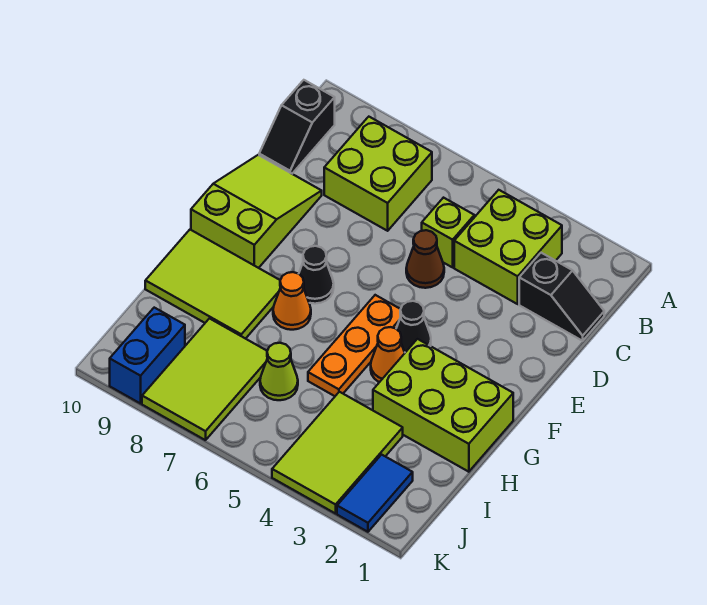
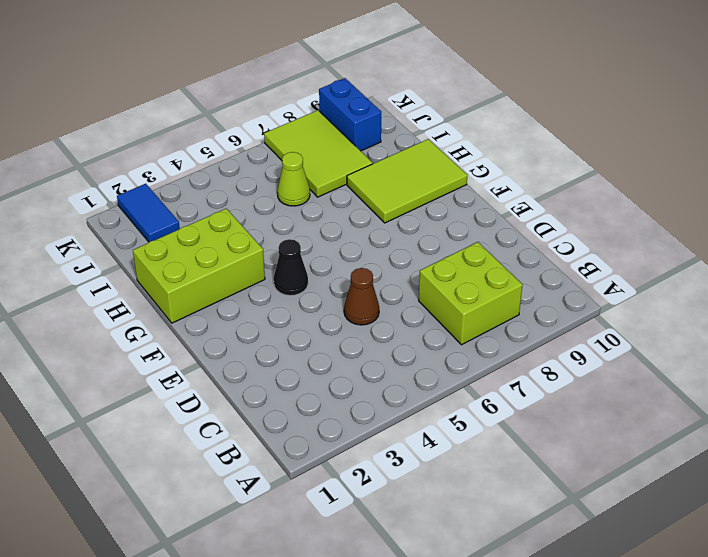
none -> lime 2x2 brick [454,190,562,304]
none -> black 1x2 slope [259,80,335,174]
none -> black 1x2 slope [519,253,604,341]

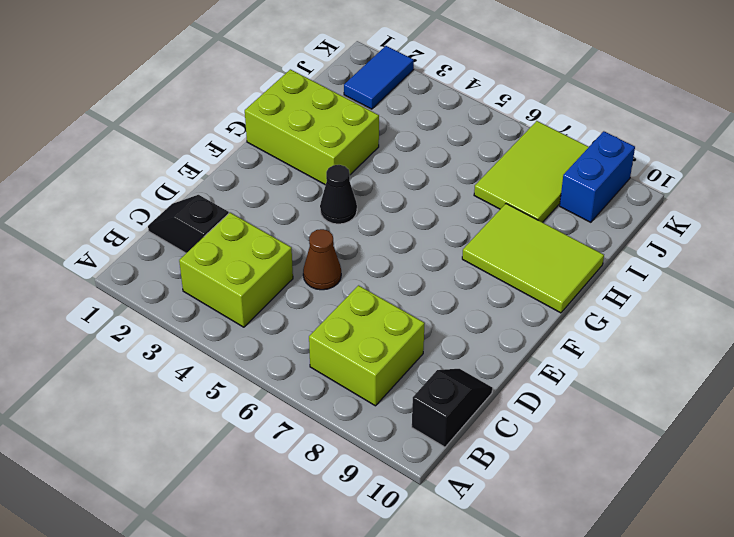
none -> lime 1x1 brick [422,198,474,267]
none -> lime 2x3 slope [191,155,322,268]
none -> orange 1x3 plate [308,295,401,396]

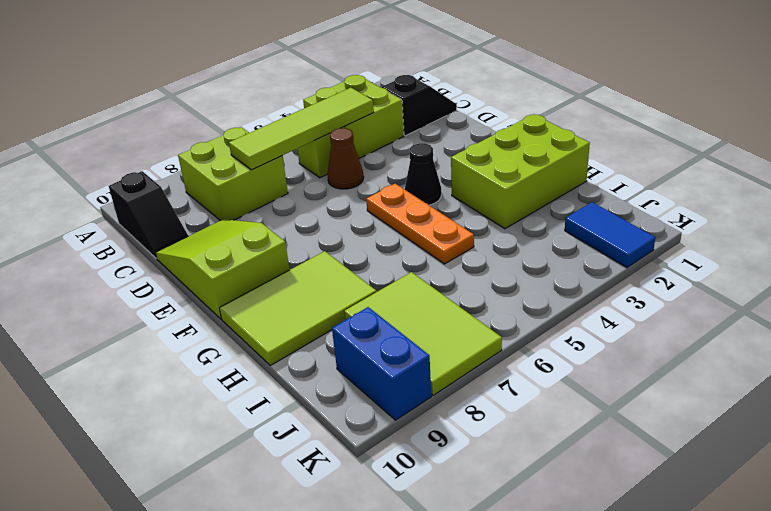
lime 1x4 tile [229,88,374,170] -> none
none -> black 1x1 cone [299,246,334,304]
none -> orange 1x1 cone [371,327,405,382]
none -> orange 1x1 cone [273,272,311,330]

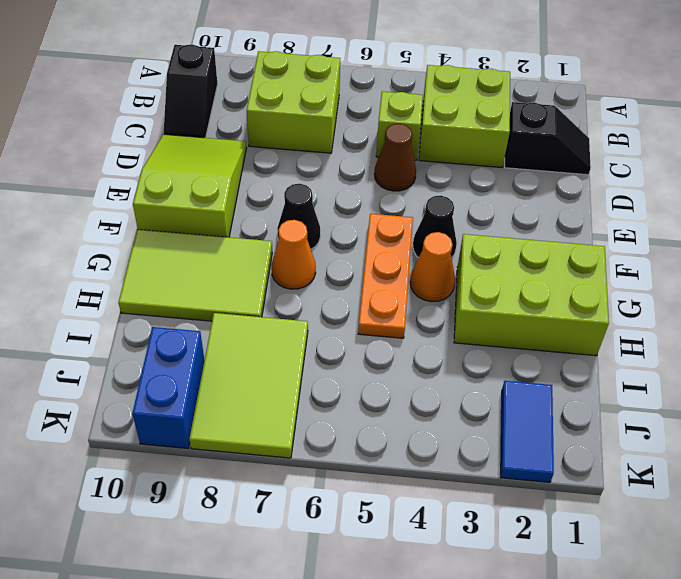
none -> lime 2x3 tile [272,392,403,514]
none -> lime 1x1 cone [260,343,298,400]

